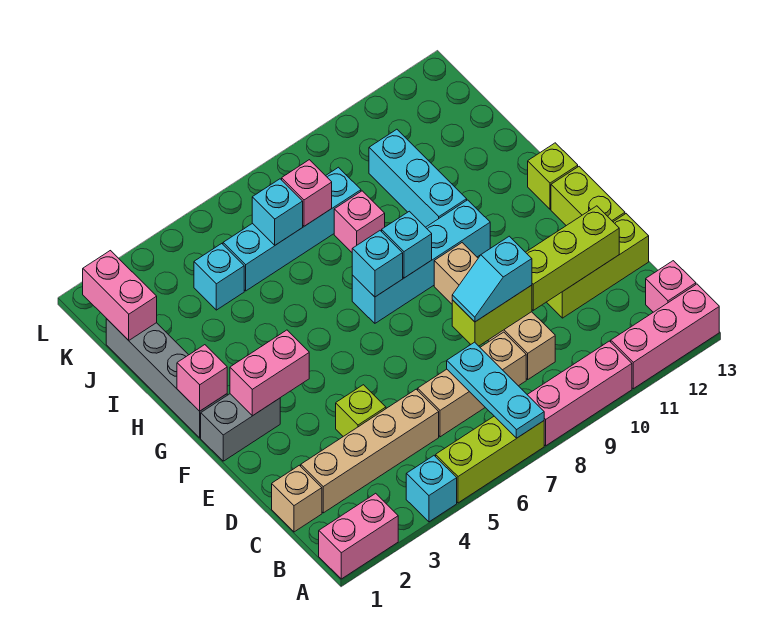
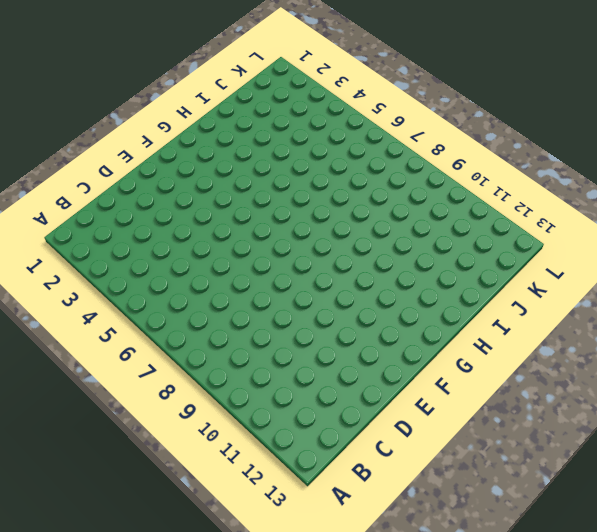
none -> pink 1x2 brick [319,493,398,579]
none -> cyan 1x1 brick [406,456,457,522]
none -> lime 1x3 brick [436,416,544,503]
none -> pink 1x3 brick [527,341,632,446]

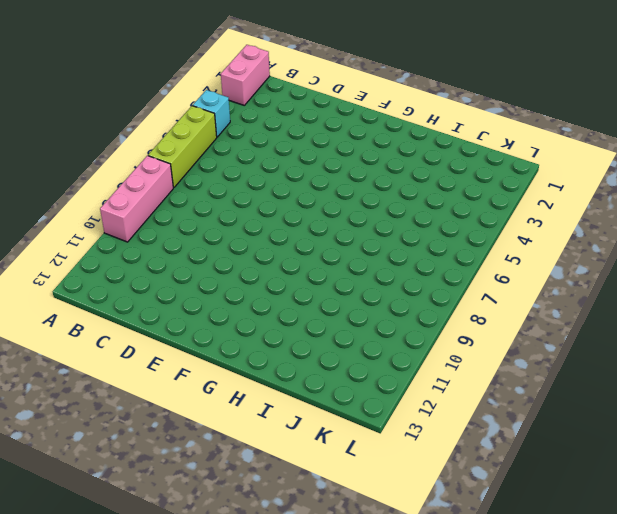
none -> pink 1x3 brick [611,284,719,389]
none -> pink 1x1 brick [646,261,696,312]
none -> tan 1x1 brick [272,465,322,532]
none -> tan 1x4 brick [301,389,439,513]

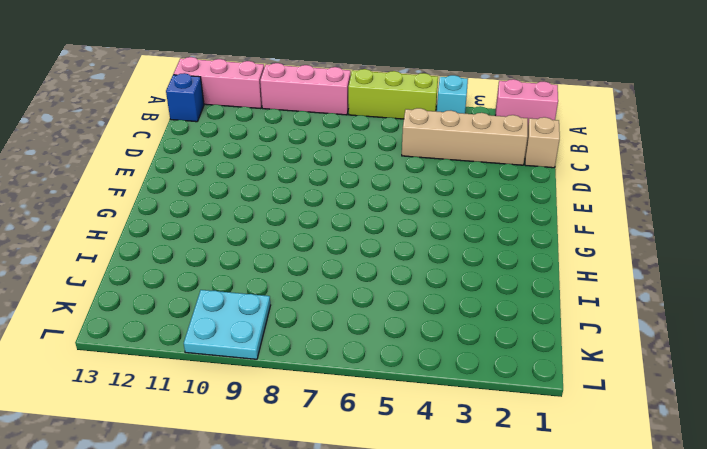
blue 1x1 brick [166,73,204,122] -> pink 1x1 brick [646,261,696,312]
cyan 2x2 plate [184,290,271,359] -> none
none -> tan 1x3 brick [418,332,526,437]
none -> tan 1x4 brick [434,243,555,379]
none -> lime 1x1 brick [336,385,386,436]
none -> lime 1x3 brick [547,214,649,318]

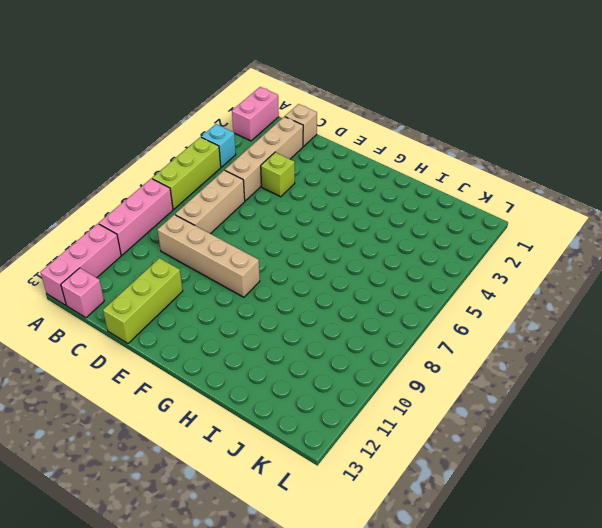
none -> lime 1x2 brick [551,167,625,226]
none -> grey 1x2 brick [201,394,280,461]
none -> grey 1x4 brick [106,319,227,438]
none -> cyan 1x4 brick [352,200,490,323]

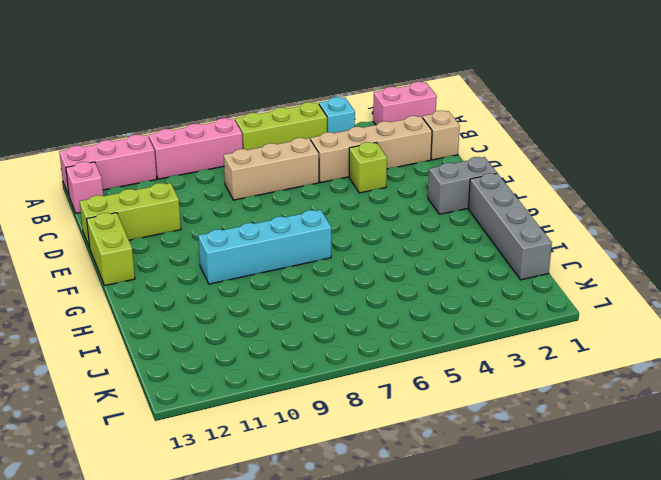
none -> tan 1x4 brick [434,243,555,379]
none -> lime 1x1 brick [528,143,578,209]
none -> cyan 1x3 brick [369,129,467,227]
none -> pink 1x1 brick [334,191,385,252]

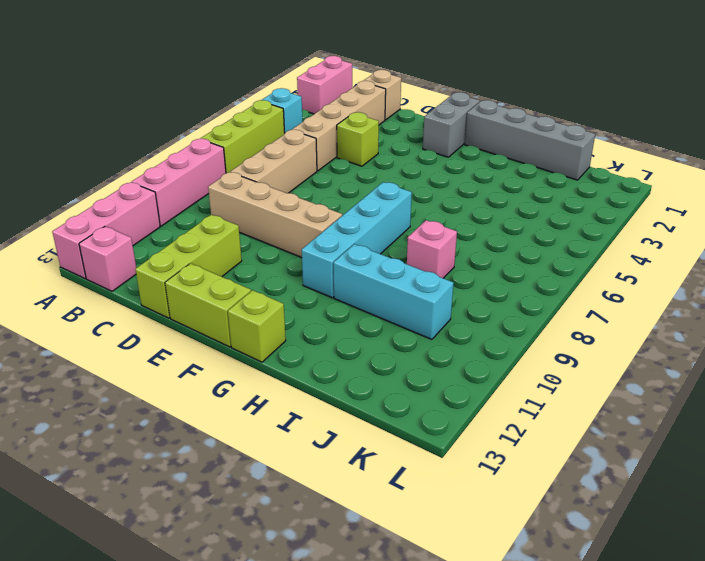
none -> cyan 1x1 brick [194,244,244,310]
none -> cyan 1x4 brick [223,167,361,291]
none -> cyan 1x3 plate [447,342,544,438]
none -> lime 1x2 brick [452,285,532,346]

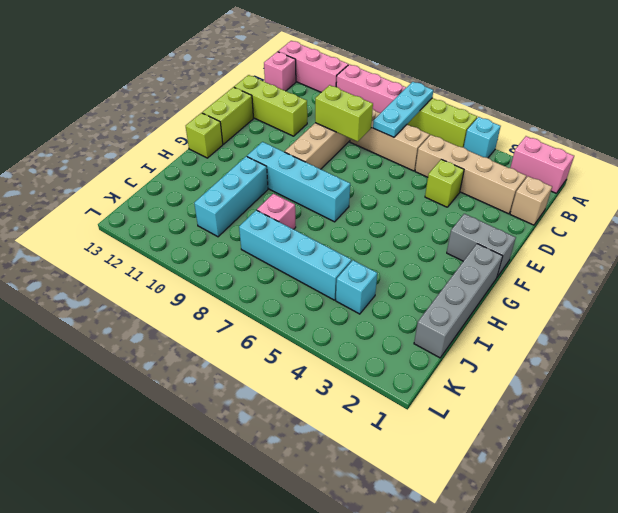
none -> lime 1x3 brick [526,206,619,310]
none -> pink 1x2 brick [230,330,309,416]
none -> pink 1x1 brick [177,345,227,411]
none -> cyan 1x1 brick [352,231,403,297]

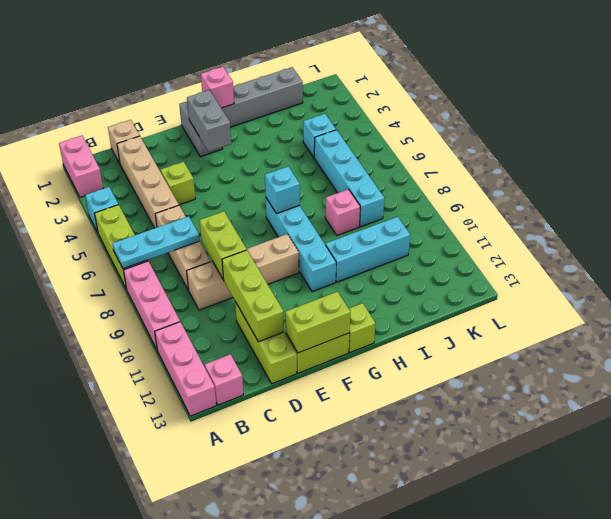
lime 1x2 brick [285,291,350,353] -> none
grey 1x2 brick [187,90,231,152] -> pink 1x2 brick [230,330,309,416]
none -> cyan 1x1 brick [382,211,432,278]
none -> pink 1x2 brick [83,251,157,340]
none -> cyan 1x1 brick [252,179,303,245]
none -> pink 1x1 brick [282,160,332,226]

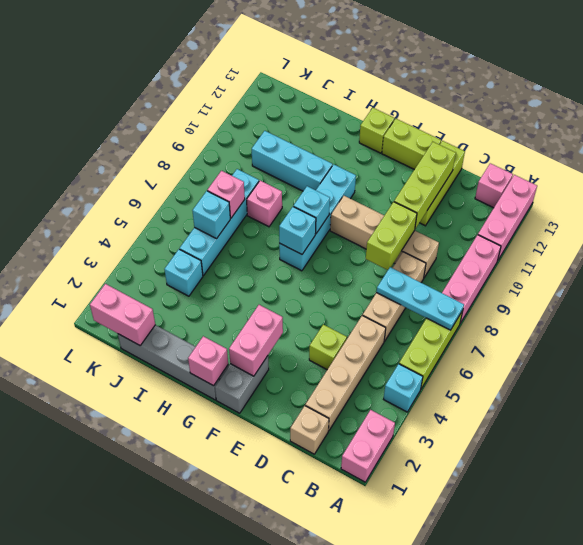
none -> cyan 1x2 slope [452,236,532,322]

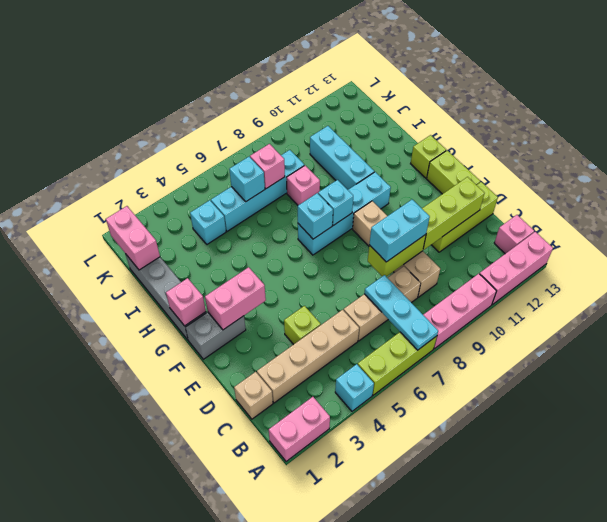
cyan 1x2 brick [369,200,430,262] -> cyan 1x2 slope [452,236,532,322]

